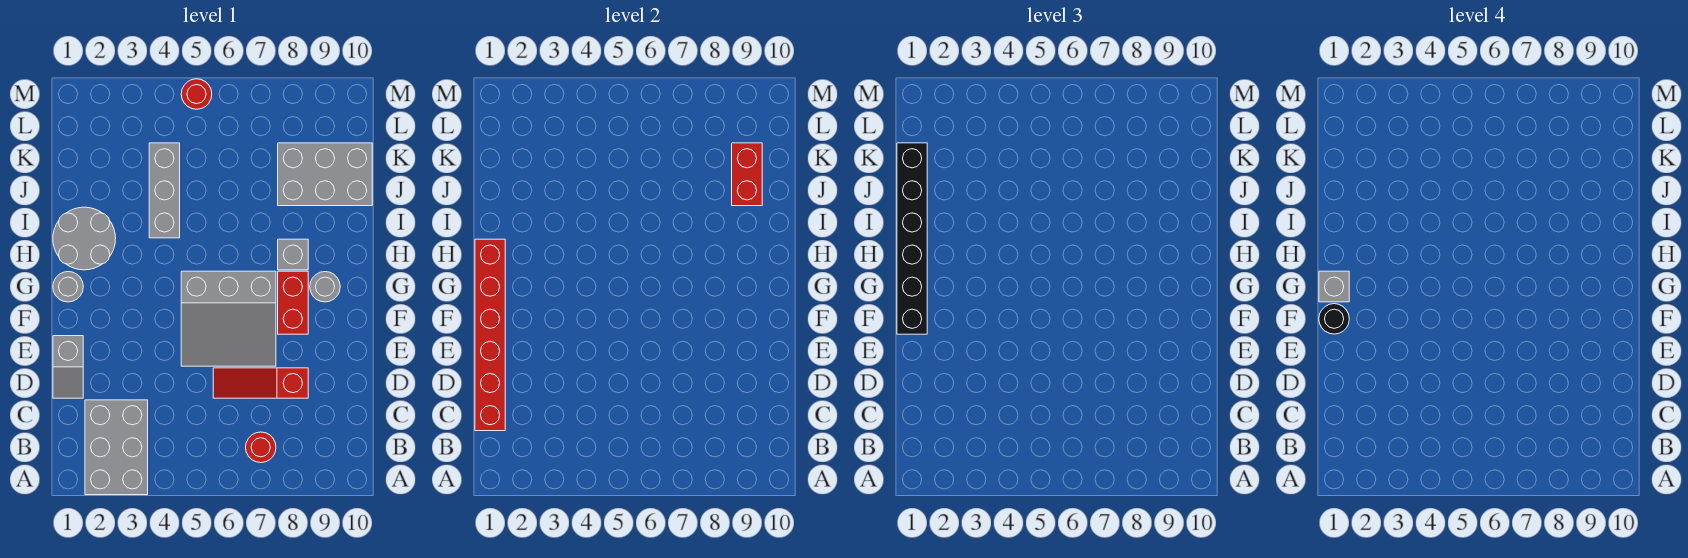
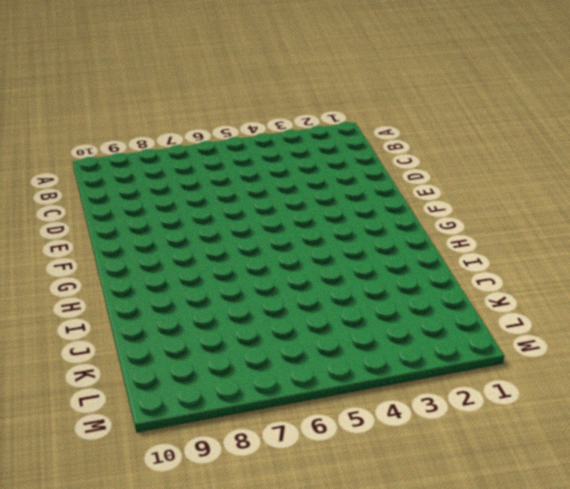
none -> grey 2x3 brick [85,400,148,495]
none -> red 1x1 round brick [246,432,276,463]
none -> grey 1x2 slope [53,336,83,398]

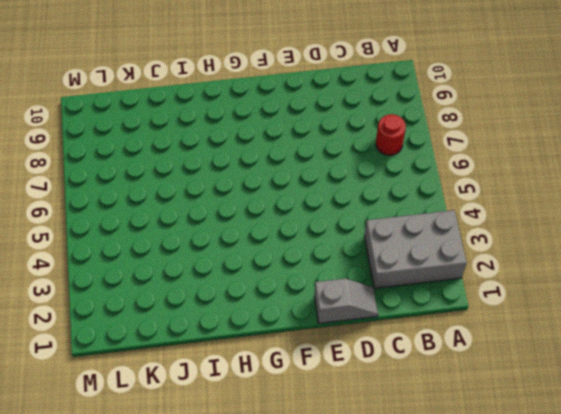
none -> red 1x3 slope [213,368,308,398]
none -> grey 3x3 slope [181,271,276,366]
none -> red 1x2 brick [278,271,308,334]

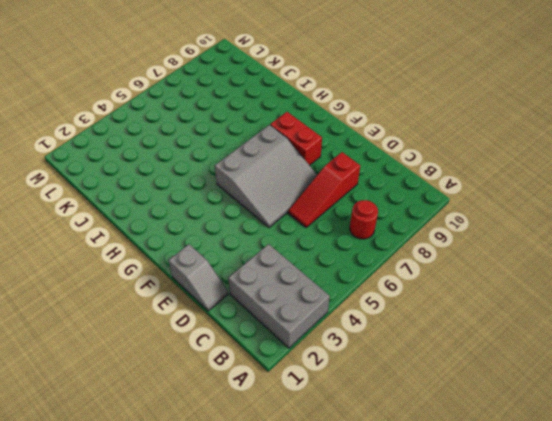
none -> grey 1x1 round brick [53,272,83,302]
none -> grey 1x1 round brick [310,272,340,302]
none -> grey 2x2 round brick [53,207,116,270]

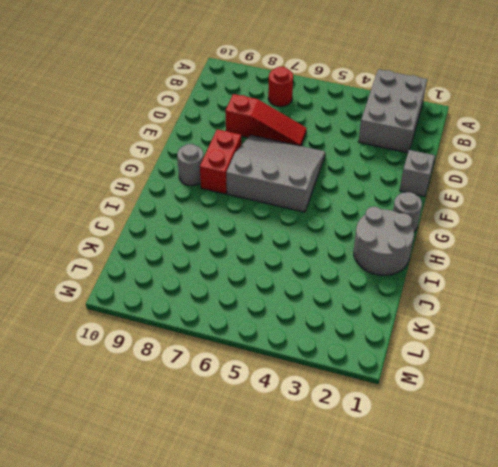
none -> grey 1x1 brick [278,239,308,270]
none -> grey 1x3 brick [149,143,180,238]
none -> grey 2x3 brick [278,143,372,206]

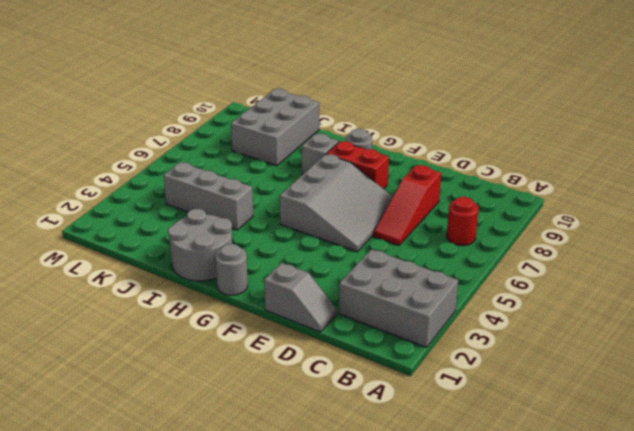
none -> red 1x1 round brick [181,79,212,109]
none -> red 1x6 brick [475,239,505,431]
none -> red 1x2 brick [732,143,762,206]

